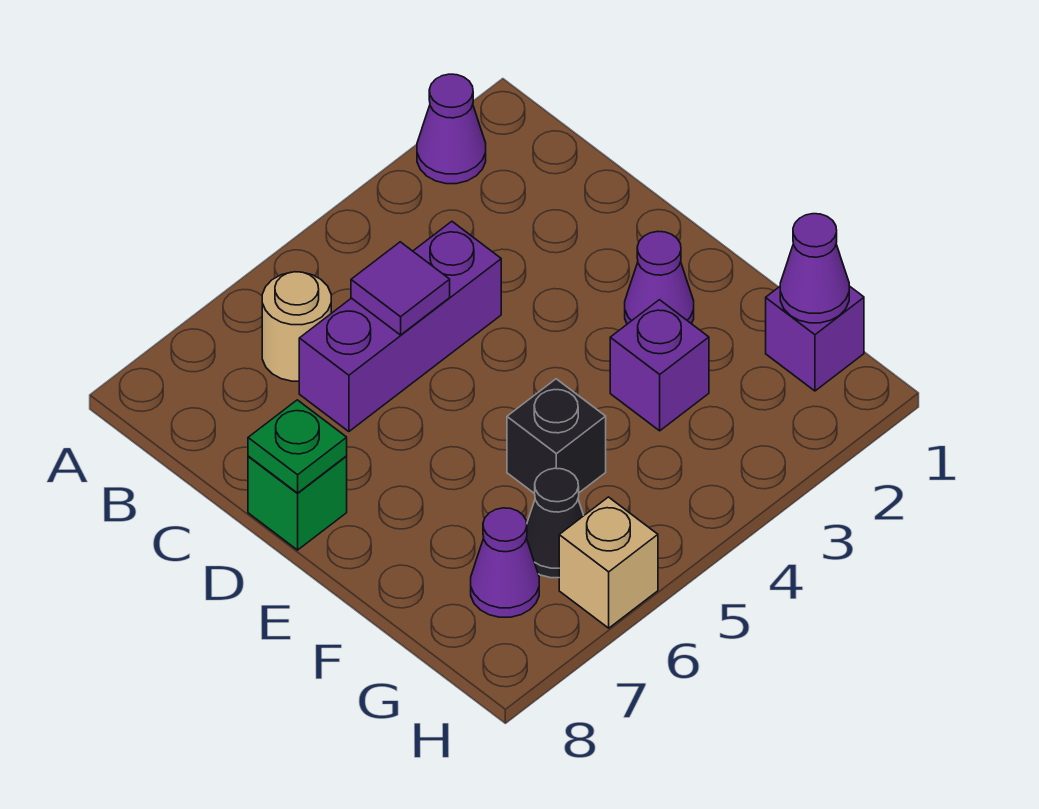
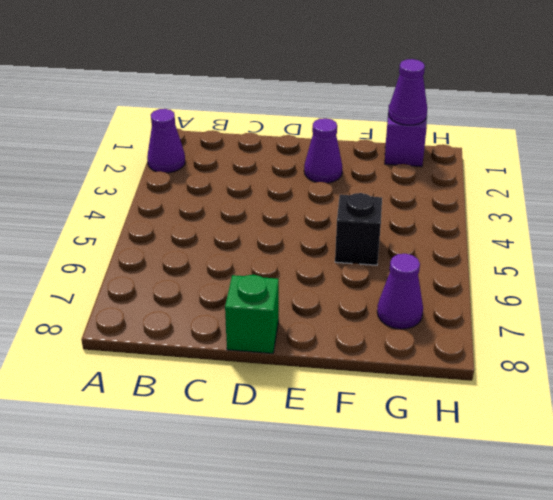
none -> tan 1x1 round brick [262,272,331,381]
none -> purple 1x3 brick [299,221,501,432]
none -> purple 1x1 brick [610,300,709,431]

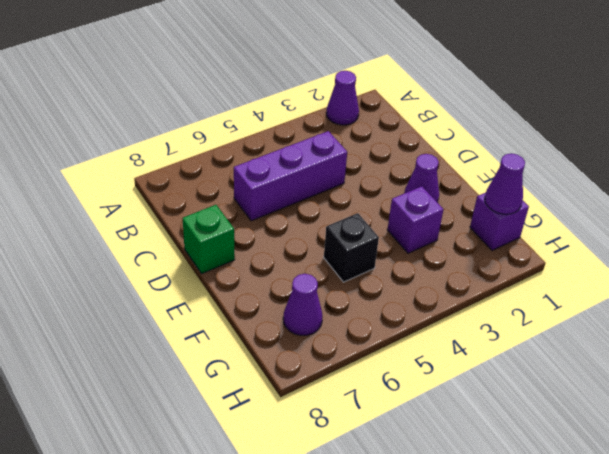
none -> tan 1x1 round brick [262,272,331,381]
none -> black 1x1 cone [526,468,584,578]
none -> tan 1x1 brick [559,497,658,628]

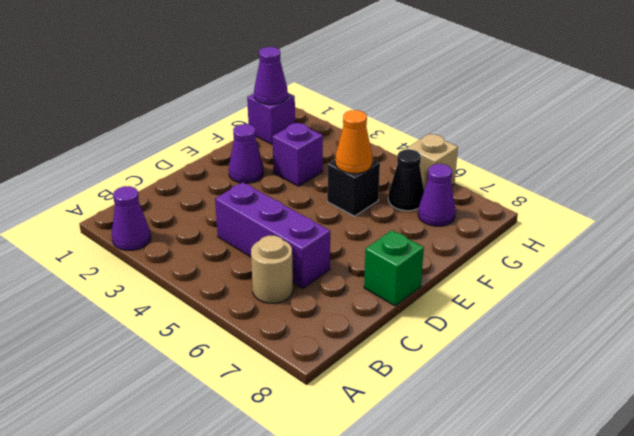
orange 1x1 cone [335,110,373,174] -> none
none -> purple 1x1 tile [351,242,450,335]
none -> green 1x1 plate [248,400,347,493]

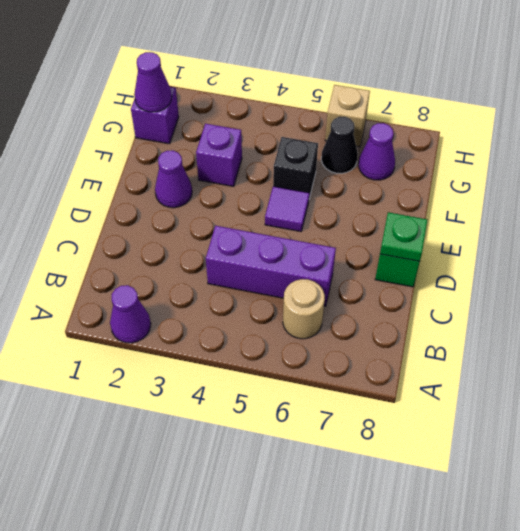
purple 1x1 tile [265,186,309,232] -> purple 1x1 tile moved to [351,242,450,335]

